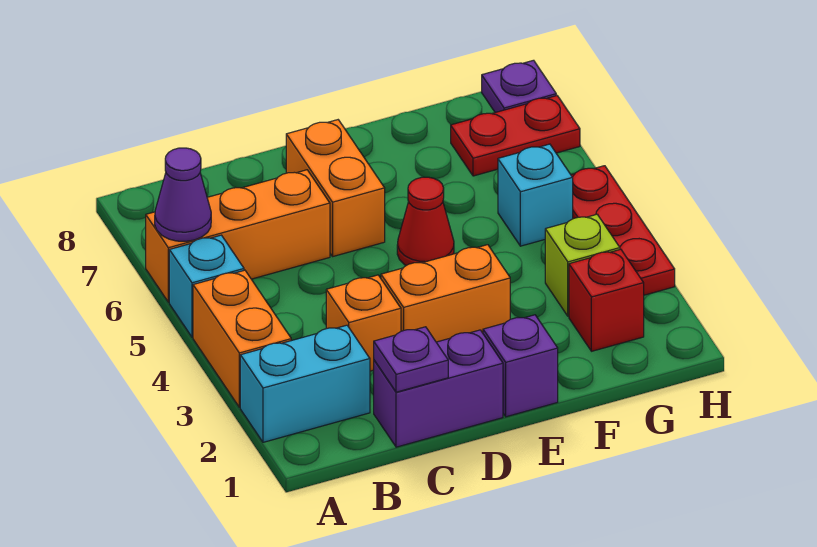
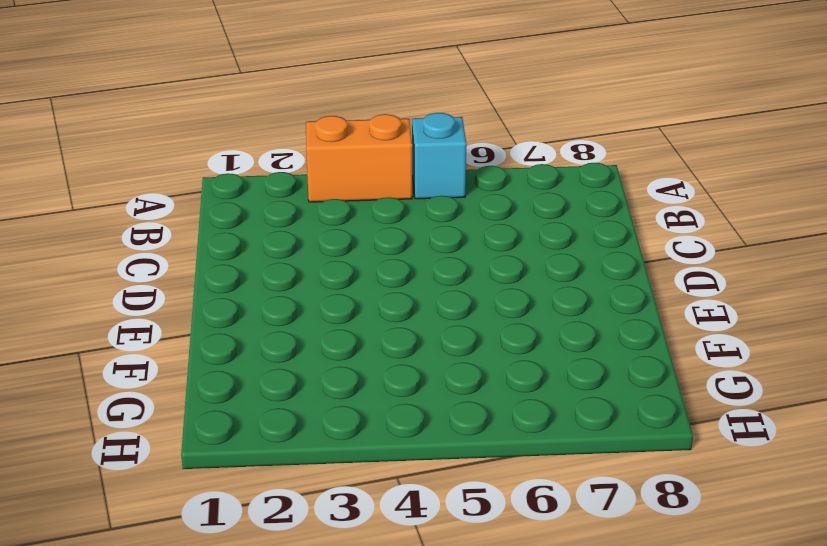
none -> cyan 1x2 brick [240,325,370,442]
none -> orange 1x3 brick [146,170,330,302]
none -> purple 1x2 brick [374,330,503,447]

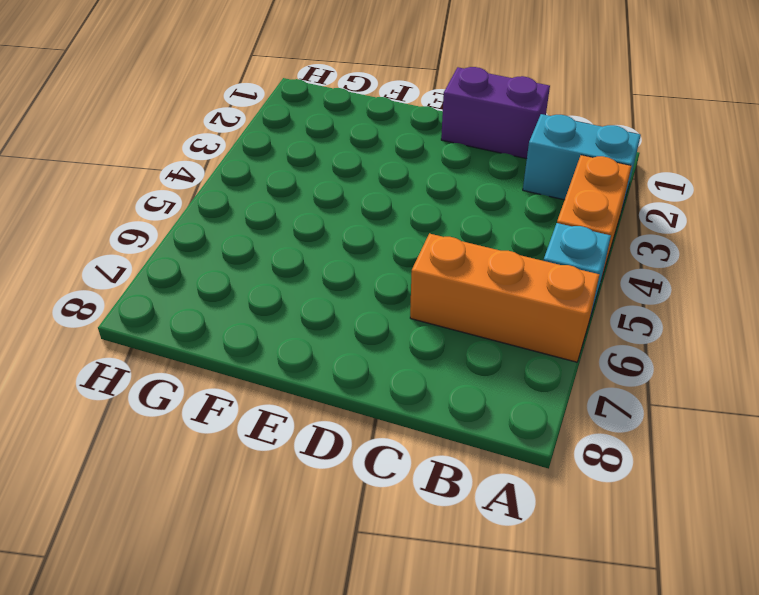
none -> orange 1x1 brick [326,275,401,371]
none -> orange 1x2 brick [381,245,510,342]
none -> orange 1x2 brick [286,120,385,256]

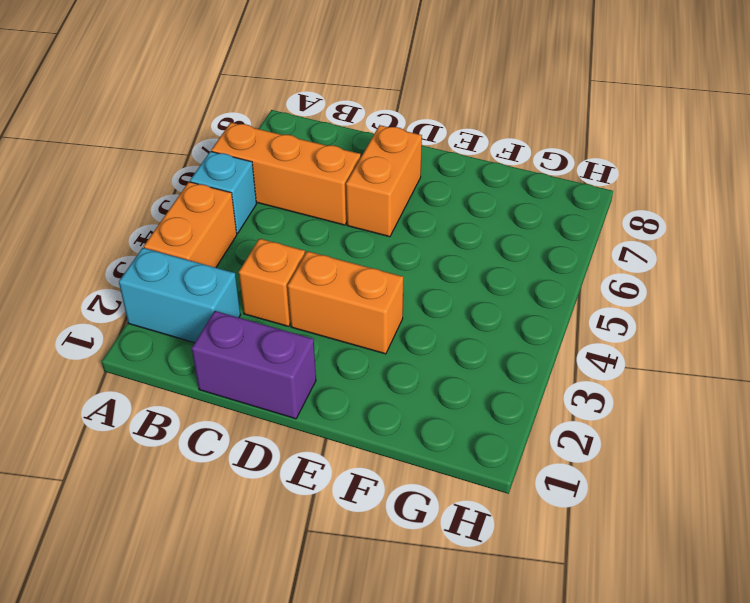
none -> purple 1x1 brick [483,315,558,417]
none -> red 1x1 cone [397,177,454,266]
none -> red 1x1 brick [569,249,644,351]

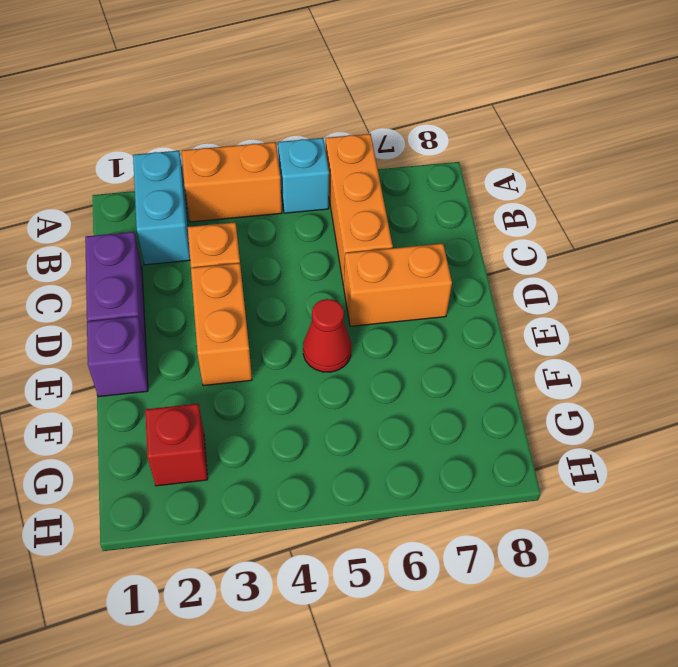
none -> lime 1x1 brick [545,214,620,316]
none -> cyan 1x1 brick [498,144,573,246]
none -> red 1x2 plate [451,96,580,176]

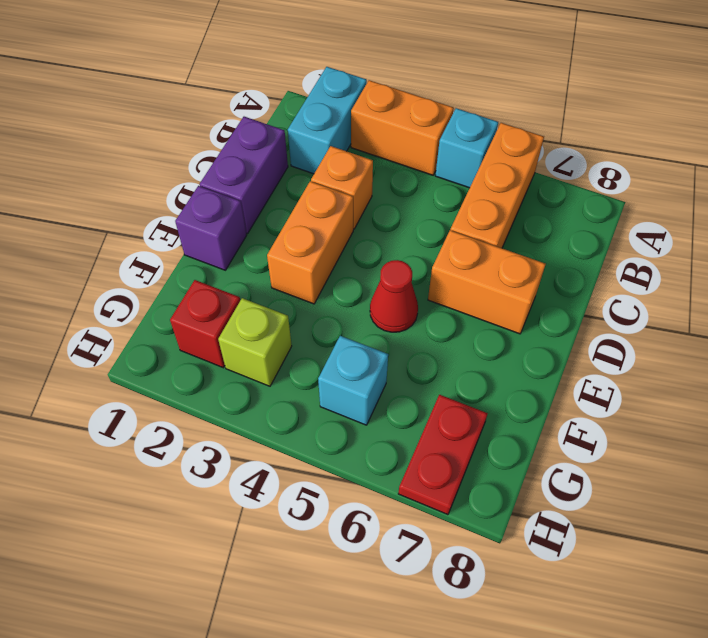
none -> red 1x3 plate [571,166,675,295]
none -> purple 1x1 plate [482,60,556,113]
none -> purple 1x1 cone [155,148,211,241]

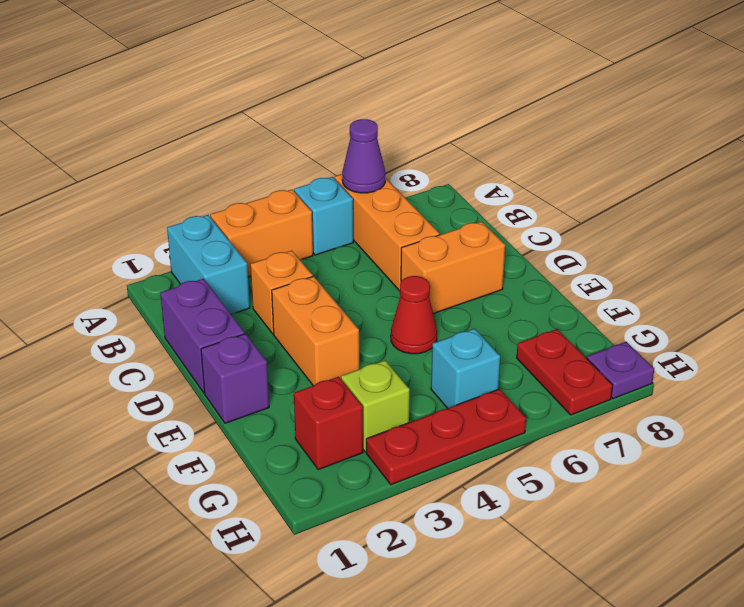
none -> purple 1x1 plate [374,327,448,392]

